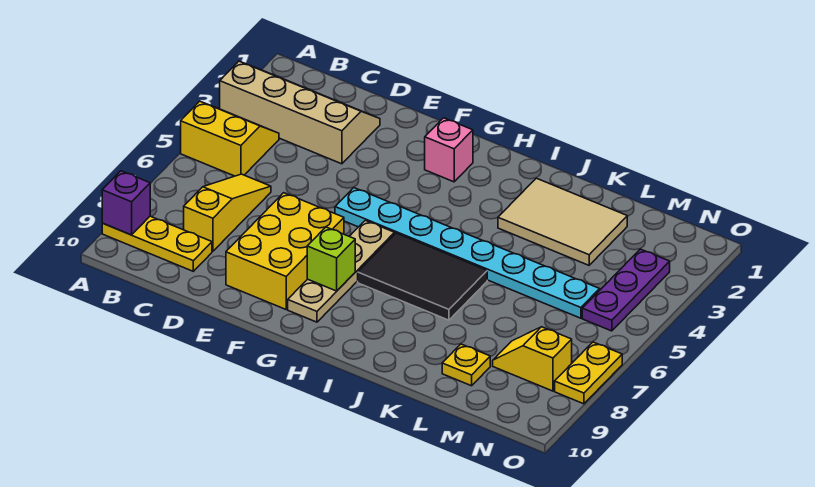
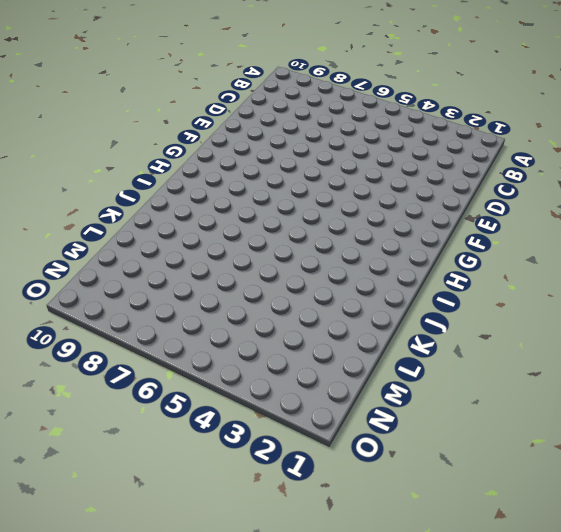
none -> tan 2x4 slope [220,61,380,164]
none -> yellow 2x2 slope [181,101,279,176]
none -> yellow 1x3 plate [102,216,212,271]

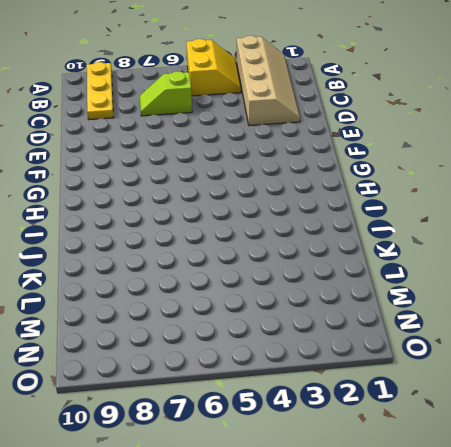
lime 1x2 slope [140,71,192,116] -> yellow 1x3 slope [184,174,271,251]
none -> yellow 2x3 brick [226,193,344,309]
none -> cyan 1x8 plate [335,188,600,318]
none -> pink 1x1 brick [425,118,473,182]

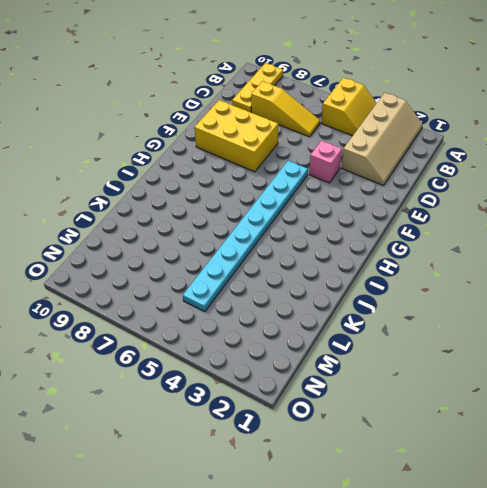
pink 1x1 brick [309,141,342,183] -> pink 1x1 brick moved to [425,118,473,182]
none -> tan 1x4 plate [288,220,395,322]
none -> black 2x3 tile [358,233,487,320]
none -> tan 2x3 tile [498,178,627,265]

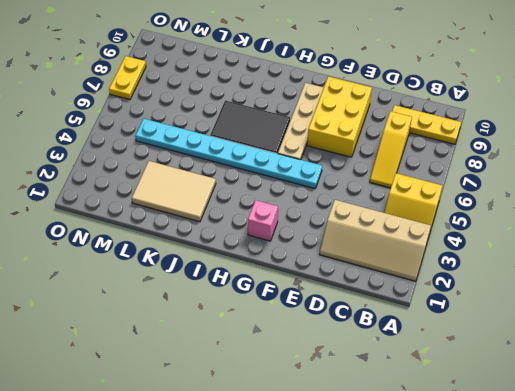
none -> yellow 1x1 plate [442,344,490,386]
none -> yellow 1x2 slope [493,327,572,391]
none -> purple 1x3 plate [582,249,670,331]

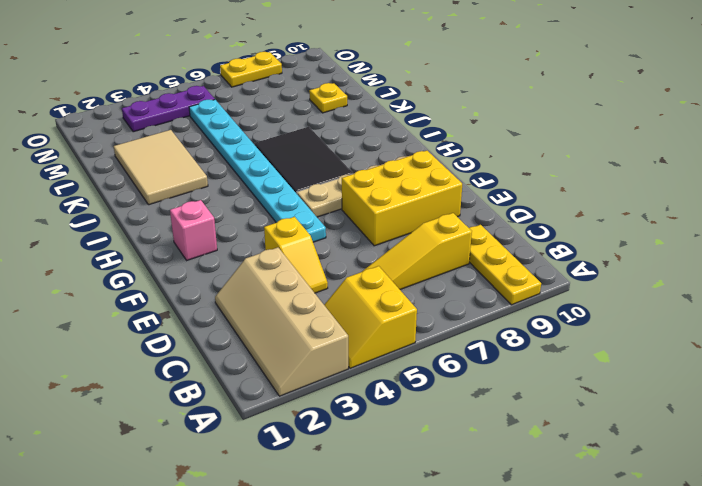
yellow 1x2 slope [264,217,328,293] -> yellow 1x2 slope moved to [493,327,572,391]
none -> purple 1x1 brick [102,171,150,235]
none -> lime 1x1 brick [307,227,355,291]

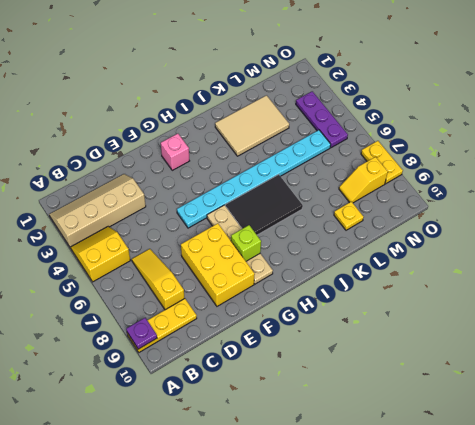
purple 1x1 plate [126,318,157,349] -> purple 1x1 brick [102,171,150,235]

